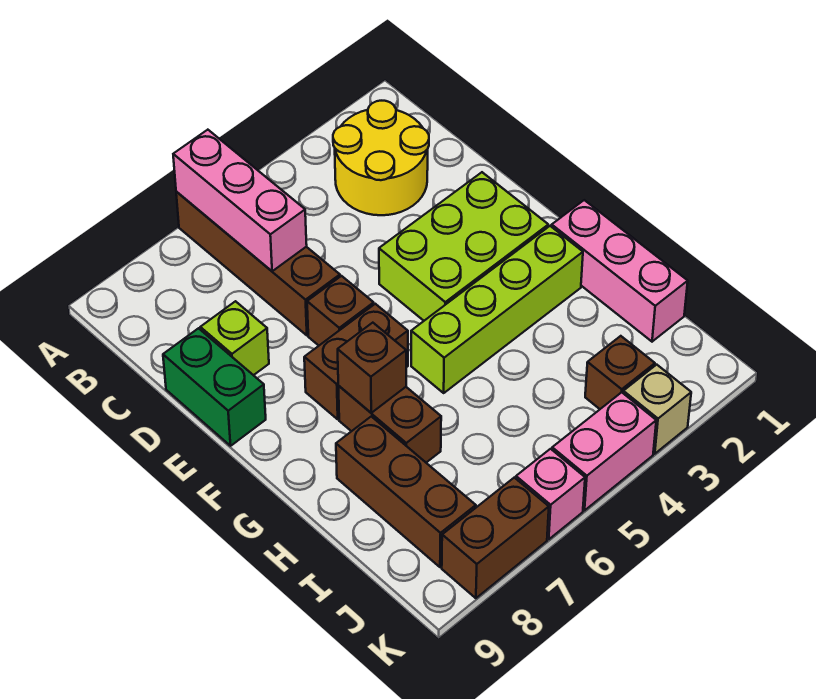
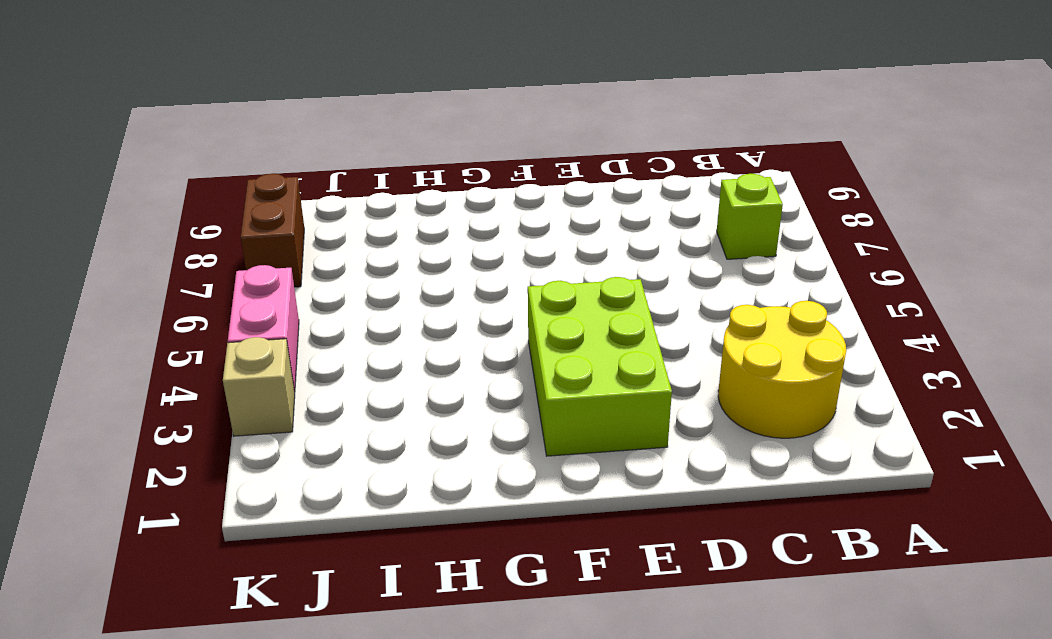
lime 1x1 brick [717,174,783,259] -> lime 1x1 brick moved to [200,301,269,375]
none -> brown 1x4 brick [176,192,340,335]
none -> green 1x2 brick [163,328,266,446]
none -> brown 1x1 brick [307,276,374,346]

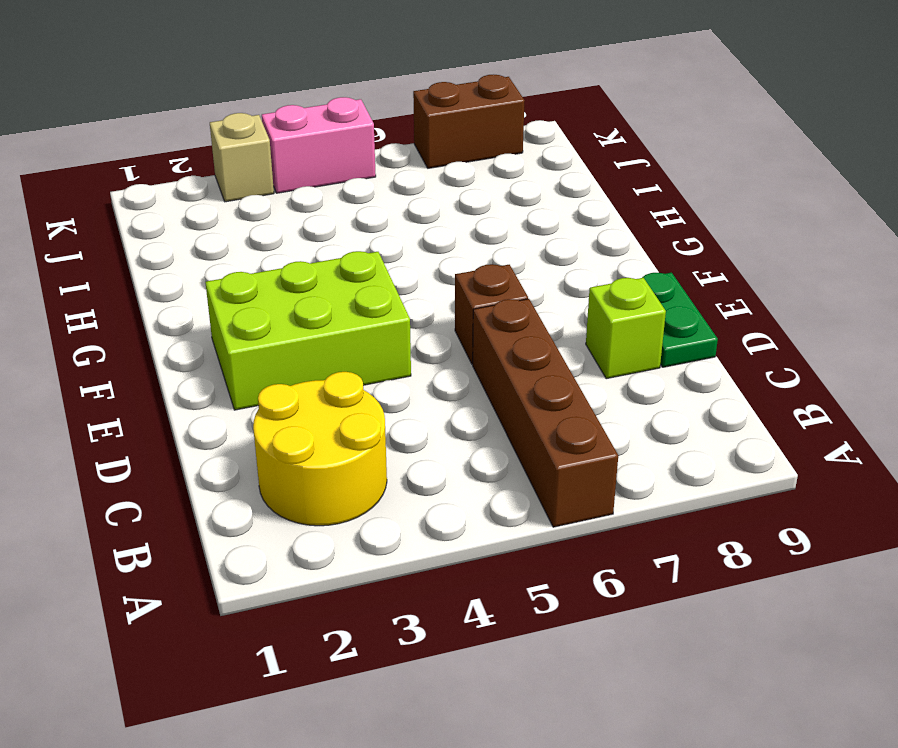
green 1x2 plate [642,273,718,367] -> green 1x2 brick [163,328,266,446]
none -> brown 1x2 brick [304,304,408,419]
none -> pink 1x3 brick [552,200,688,342]
none -> lime 1x4 brick [411,226,583,393]

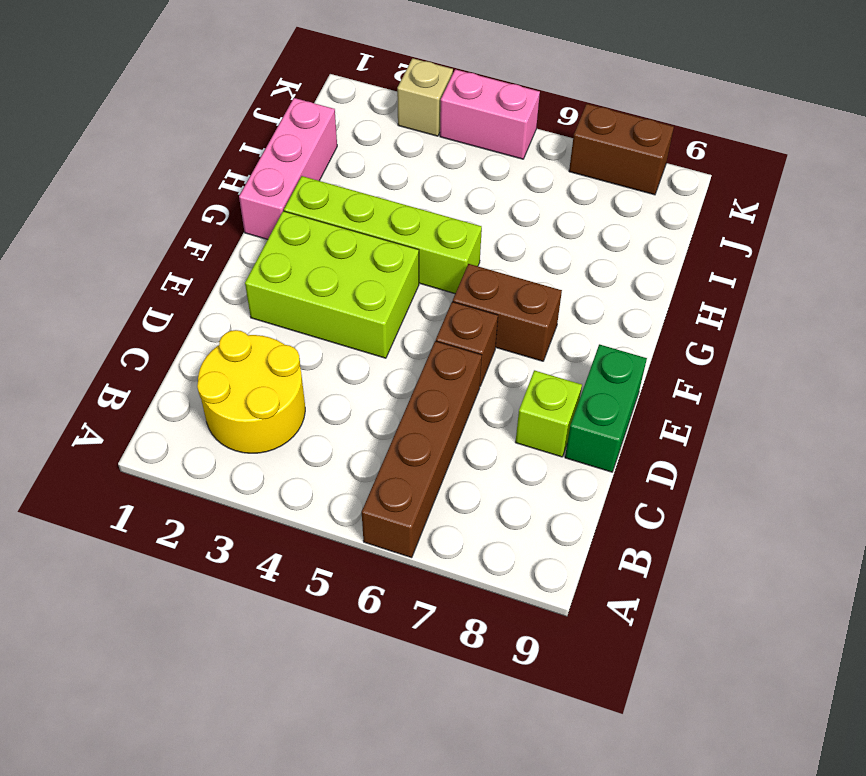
none -> brown 1x2 brick [338,386,441,463]
none -> brown 1x3 brick [336,416,476,567]
none -> brown 1x1 brick [585,336,655,409]

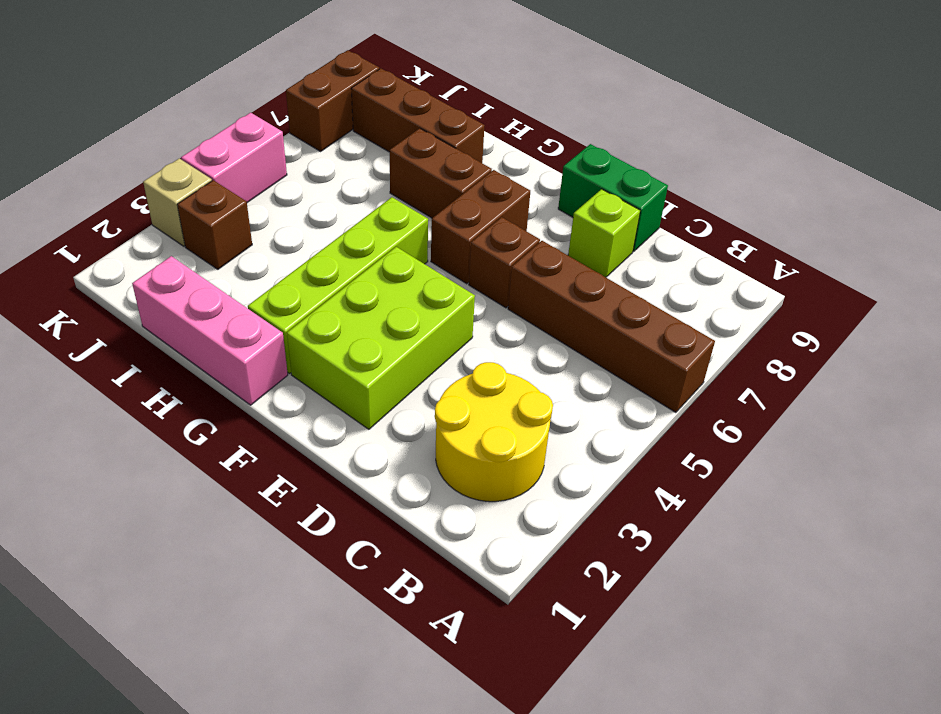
none -> pink 1x1 brick [516,449,585,539]
none -> pink 1x3 brick [173,130,307,271]
none -> brown 1x1 brick [338,323,406,413]

